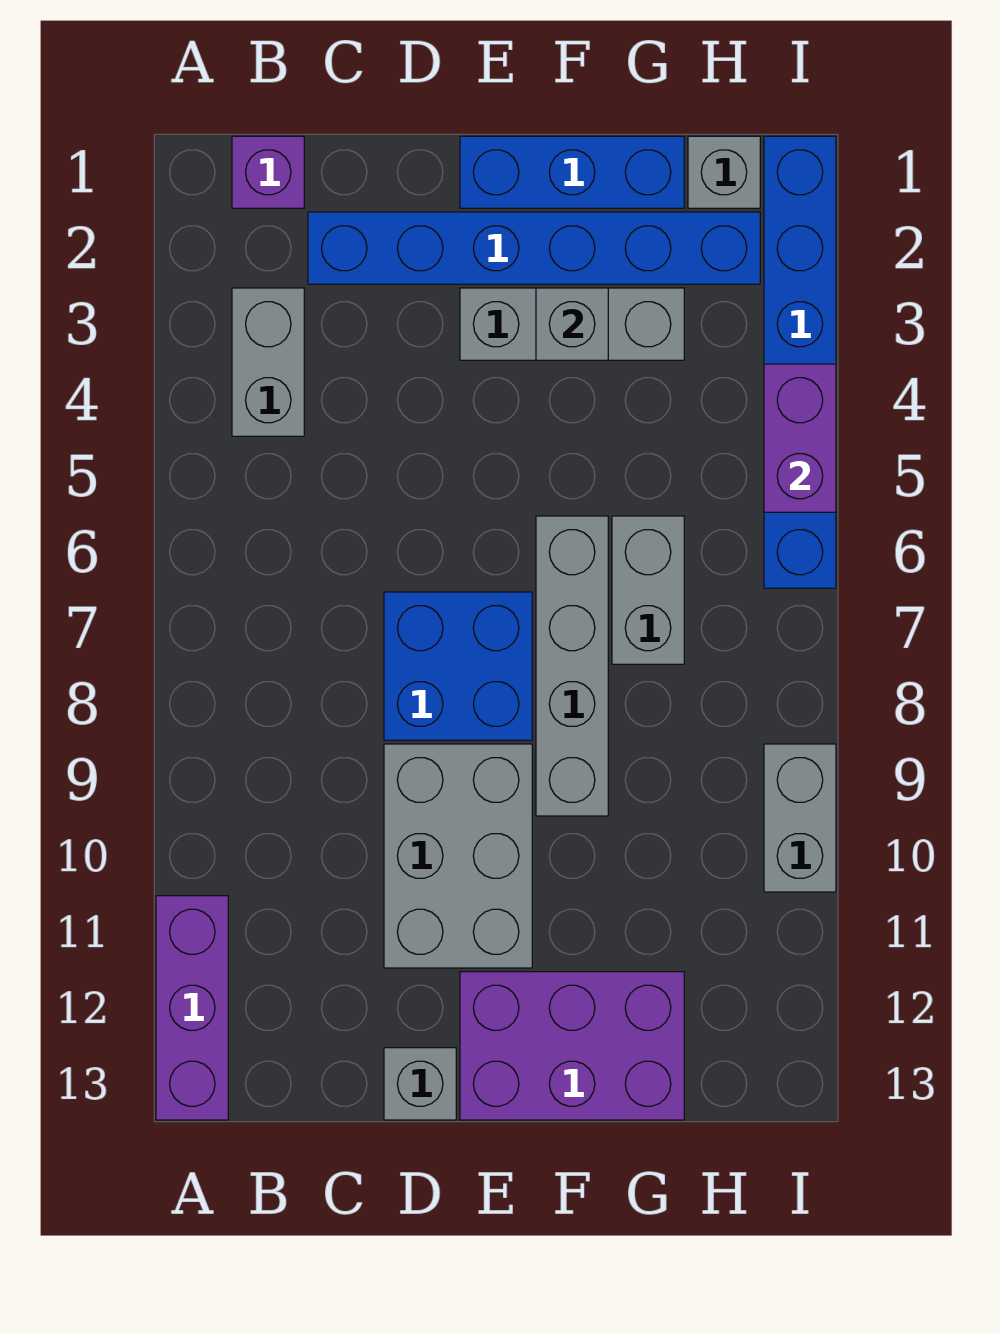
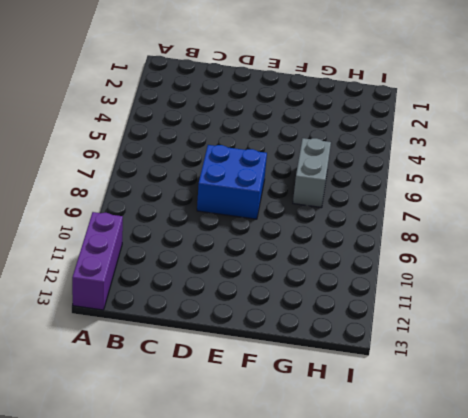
none -> purple 1x1 brick [232,136,304,208]
none -> grey 1x2 brick [232,288,304,436]
none -> blue 1x6 brick [308,212,760,284]

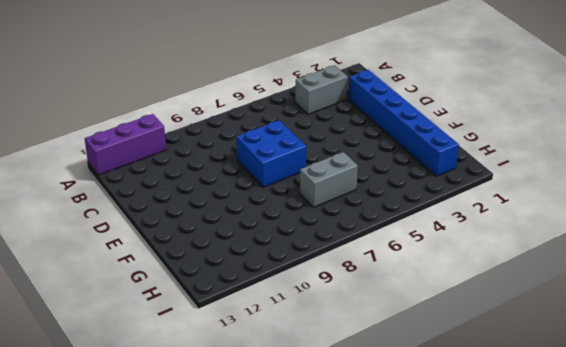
none -> purple 1x1 brick [232,136,304,208]
none -> grey 2x3 brick [384,744,532,968]
none -> grey 1x1 brick [384,1048,456,1120]

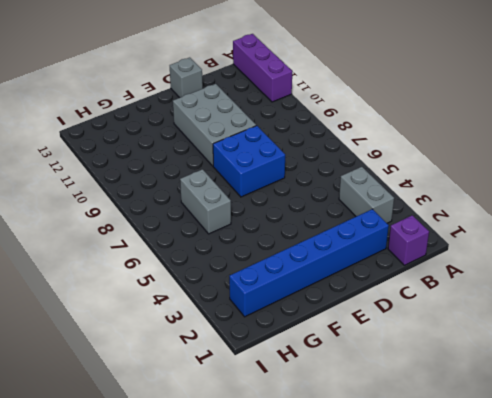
none -> blue 1x3 brick [460,136,684,208]
none -> grey 1x3 brick [460,288,684,360]
none -> purple 2x3 brick [460,972,684,1120]

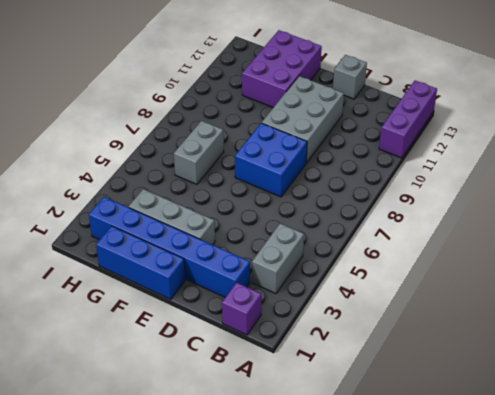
purple 2x3 brick [242,30,322,108] -> purple 2x3 brick turned to [460,972,684,1120]
none -> grey 1x4 brick [536,516,608,816]
none -> grey 1x1 brick [688,136,760,208]
none -> blue 1x6 brick [764,136,836,588]

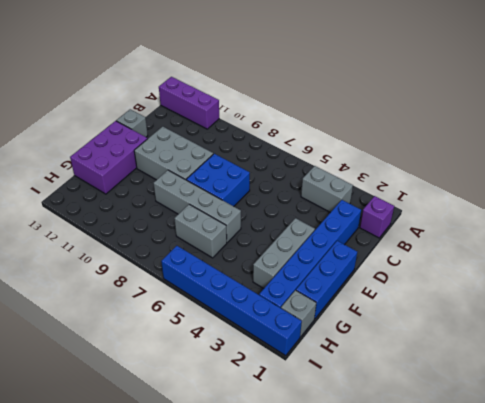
none -> grey 1x2 brick [764,744,836,892]
none -> grey 1x1 brick [536,288,608,360]
none -> purple 1x2 brick [764,364,836,512]

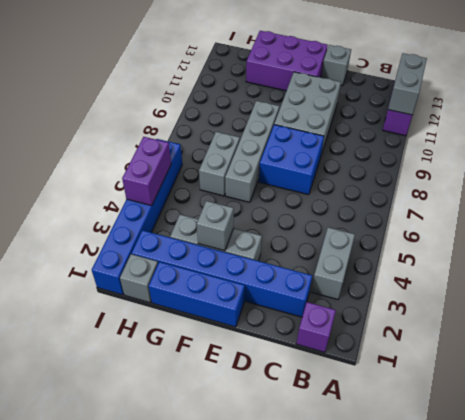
grey 1x2 brick [388,53,427,115] -> grey 1x2 brick moved to [764,744,836,892]

